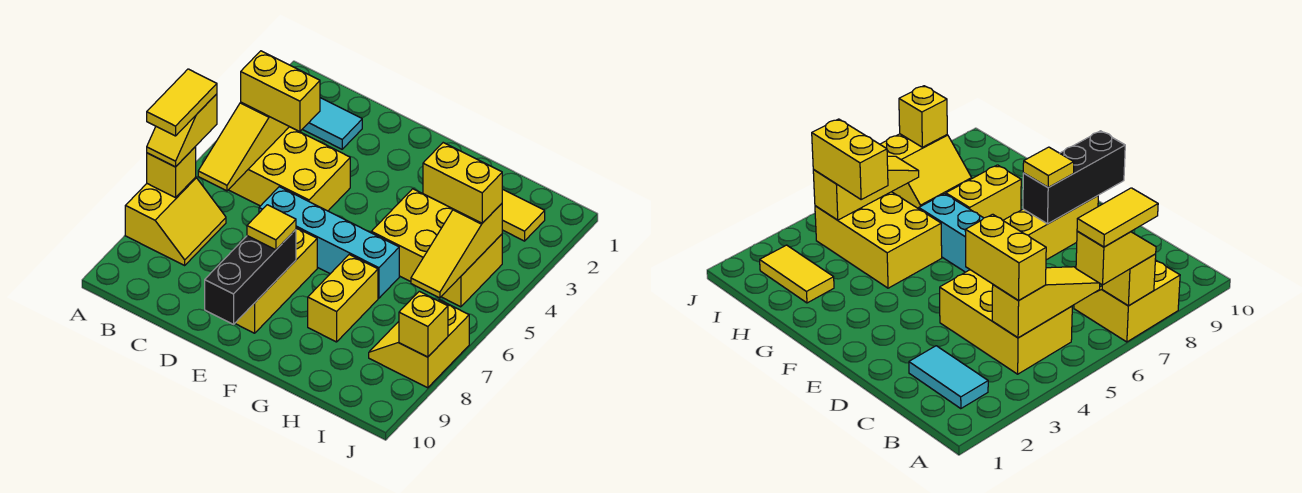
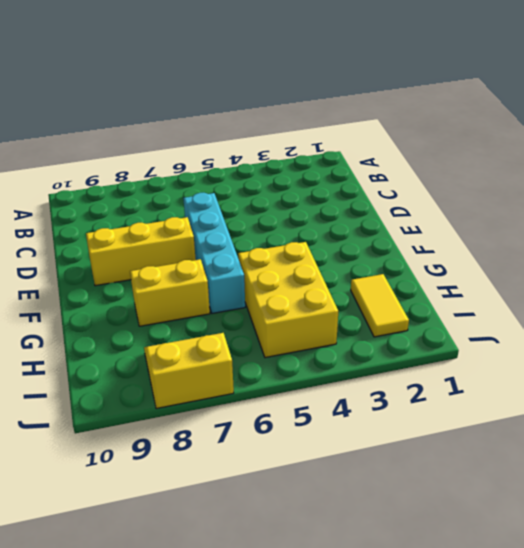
none -> yellow 2x2 slope [125,177,226,265]
none -> cyan 1x2 tile [302,98,362,149]
none -> yellow 2x3 brick [229,127,350,211]

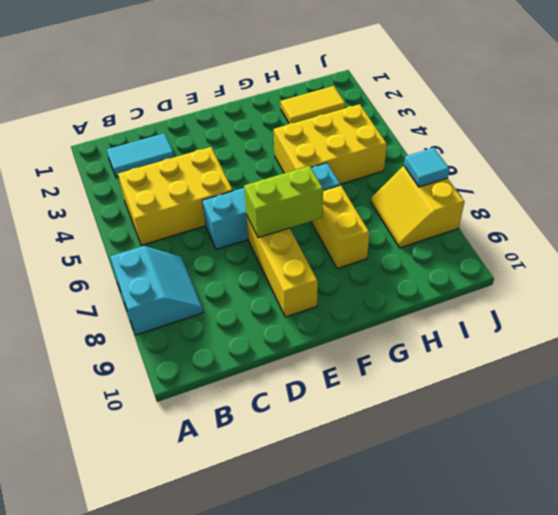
cyan 2x2 slope [110,246,203,335] -> yellow 2x2 slope [125,177,226,265]
lime 1x2 brick [244,166,323,238] -> none
cyan 1x1 tile [404,148,450,187] -> none
none -> yellow 1x1 brick [147,147,196,198]
none -> yellow 1x3 slope [198,102,289,191]
none -> black 1x3 brick [205,230,296,324]

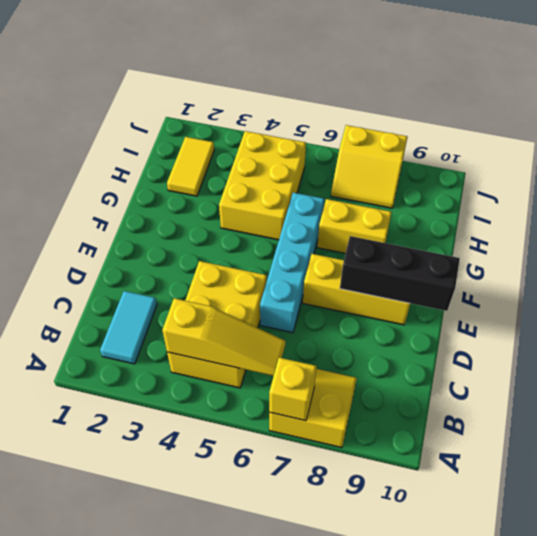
none -> yellow 1x3 slope [411,204,502,298]
none -> yellow 1x1 brick [399,291,448,357]
none -> yellow 1x2 slope [147,94,217,167]

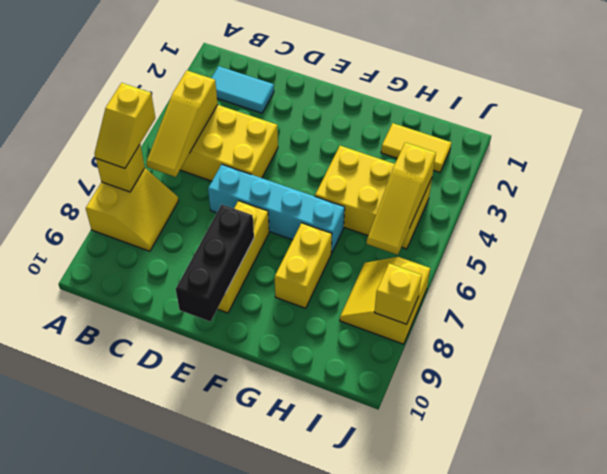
none -> yellow 1x2 brick [241,51,320,132]
none -> yellow 1x1 tile [247,205,296,250]
none -> yellow 1x2 brick [423,143,502,223]

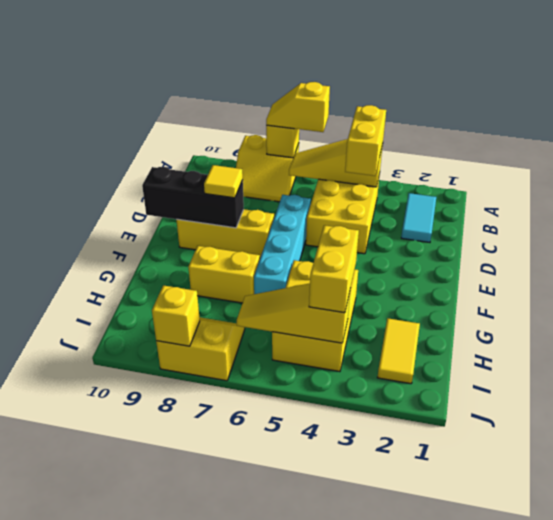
none -> yellow 1x2 tile [147,69,217,136]

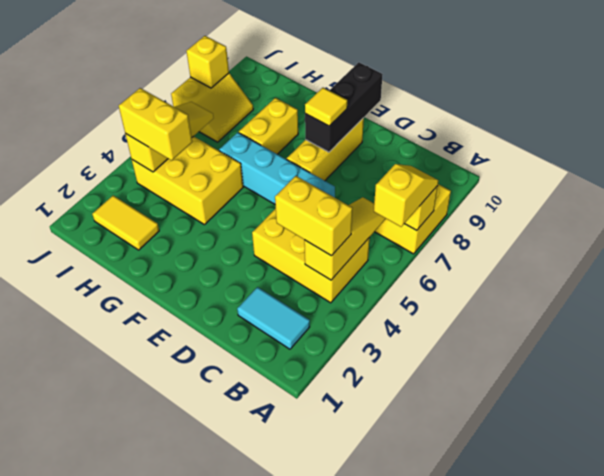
none -> yellow 1x2 tile [147,69,217,136]

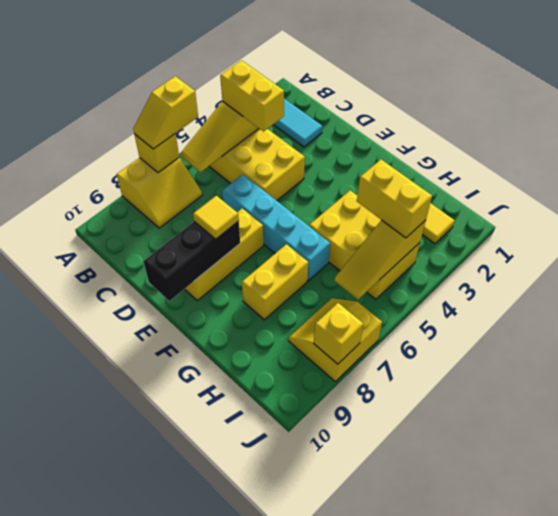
none -> yellow 1x2 tile [147,69,217,136]

